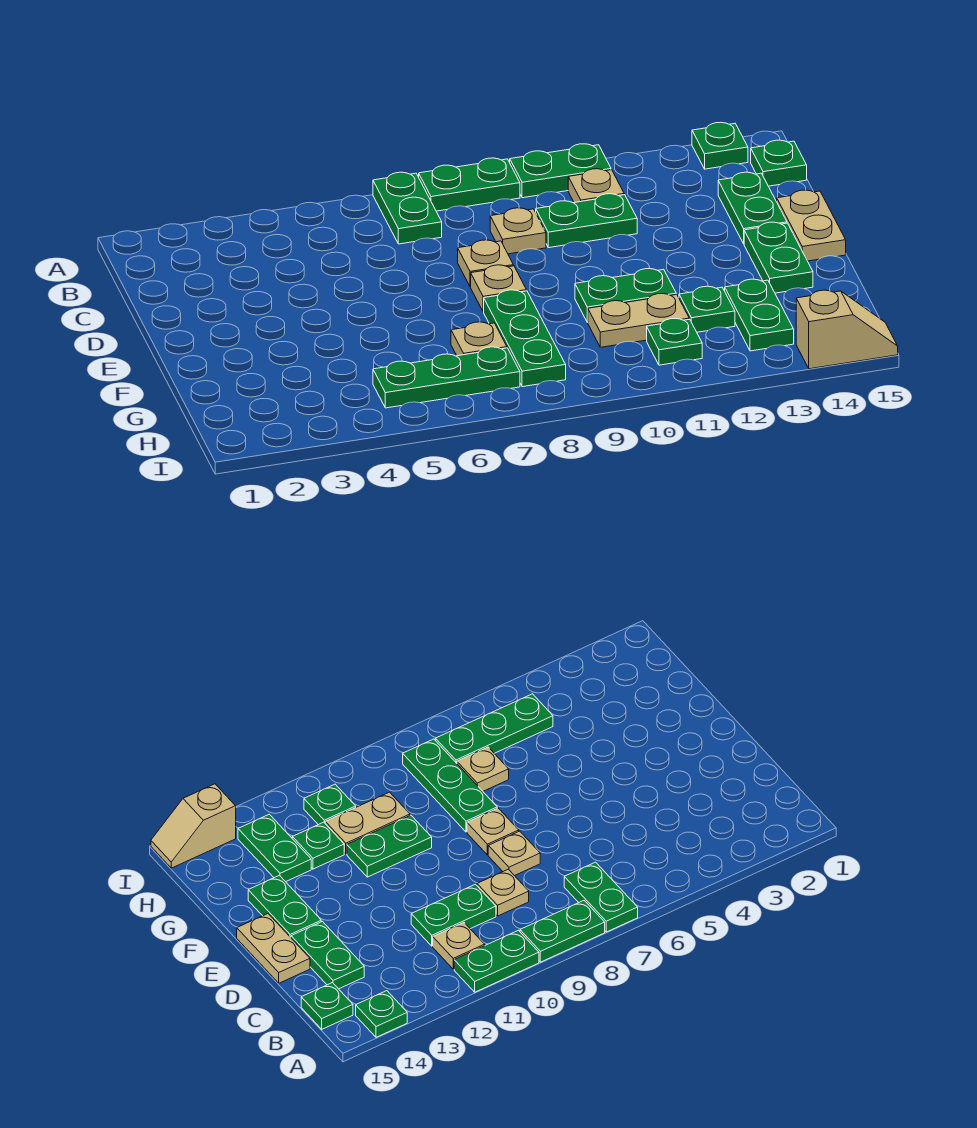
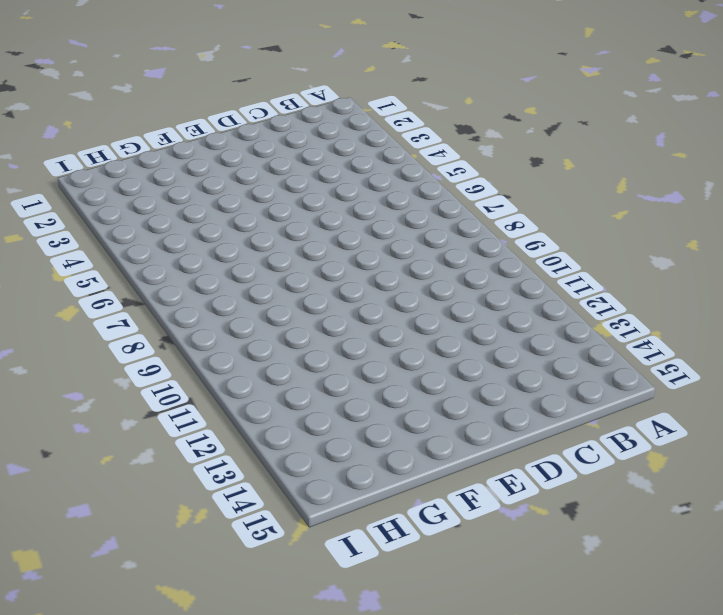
none -> green 1x2 plate [373,172,442,244]
none -> green 1x2 plate [419,158,520,211]
none -> green 1x2 plate [510,144,611,198]

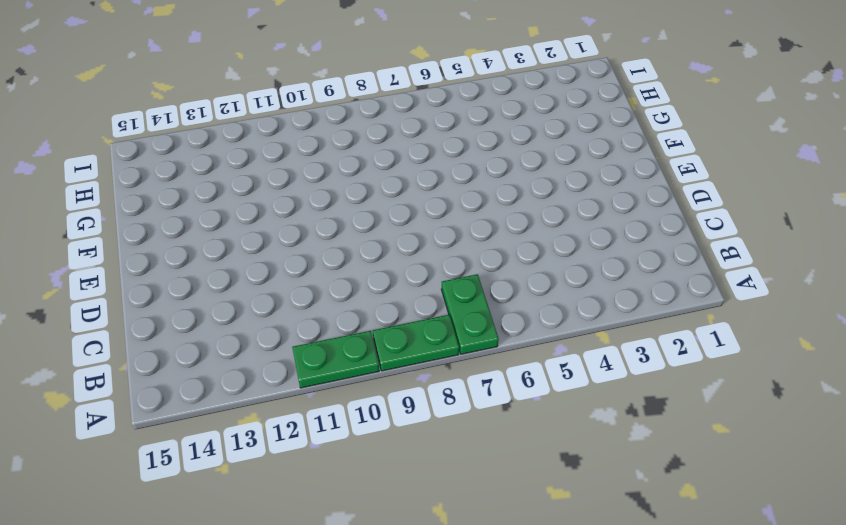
none -> green 1x1 plate [692,122,748,169]
none -> tan 1x1 plate [568,169,624,203]
none -> green 1x1 plate [751,140,807,186]

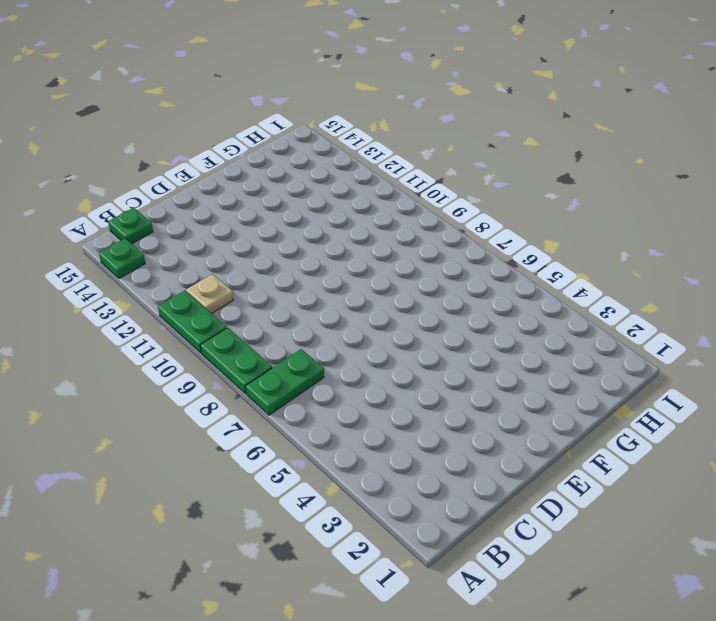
none -> tan 1x1 plate [490,208,546,254]
none -> green 1x2 plate [536,194,637,248]
none -> green 1x2 plate [718,172,787,244]

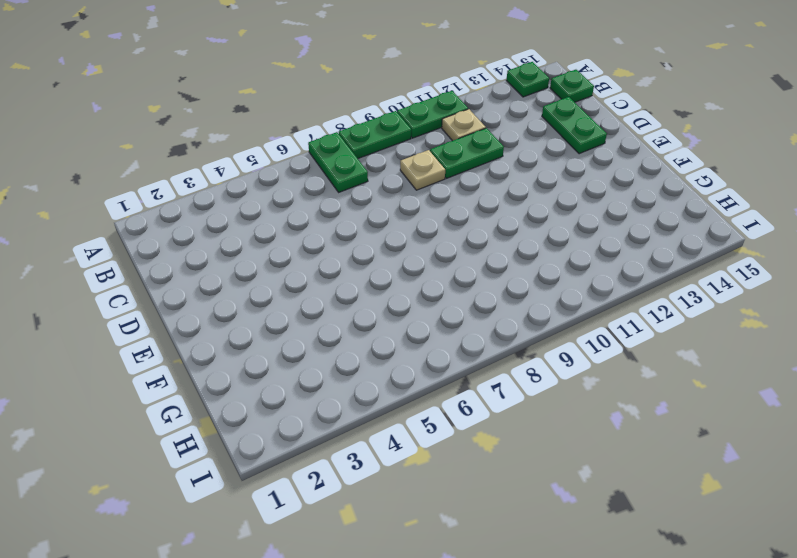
none -> tan 1x1 plate [458,240,513,287]
none -> tan 1x2 plate [777,190,846,261]
none -> tan 1x1 plate [471,265,526,312]

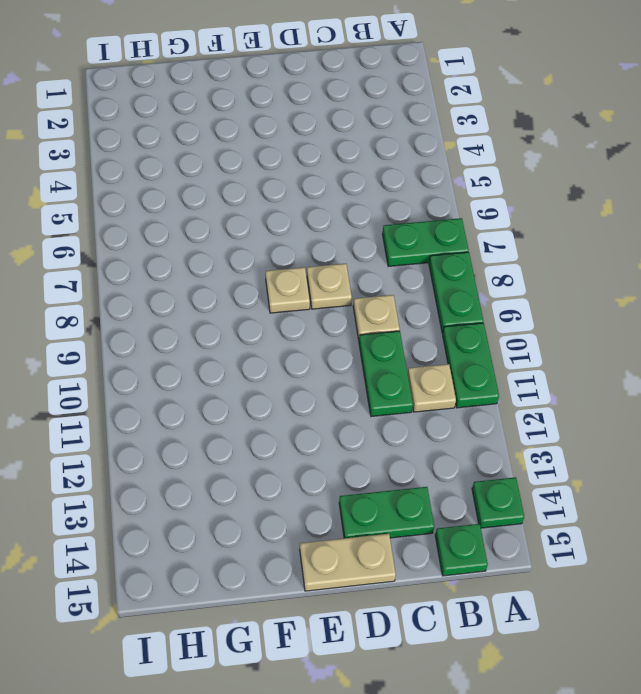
none -> green 1x2 plate [744,222,813,293]
none -> green 1x3 plate [484,290,566,387]
none -> green 1x2 plate [575,268,676,322]

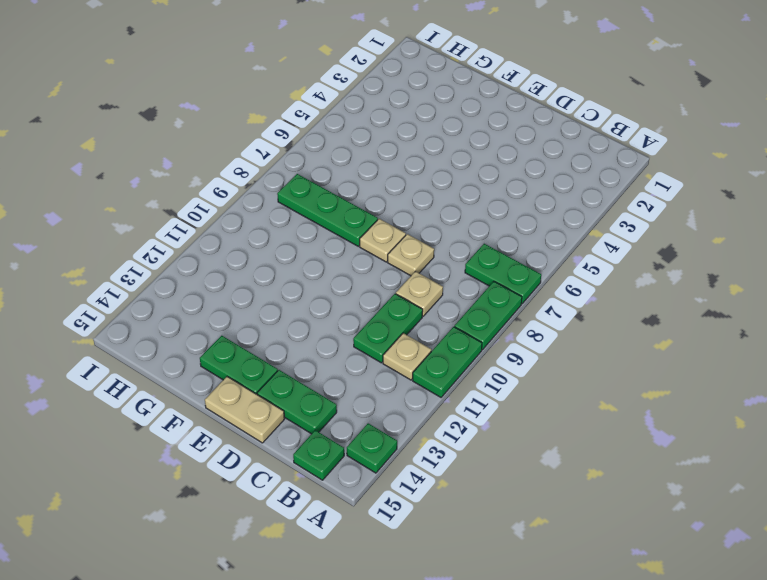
none -> green 1x2 plate [575,268,676,322]
none -> tan 1x1 plate [451,322,507,356]
none -> tan 1x2 plate [588,294,689,347]

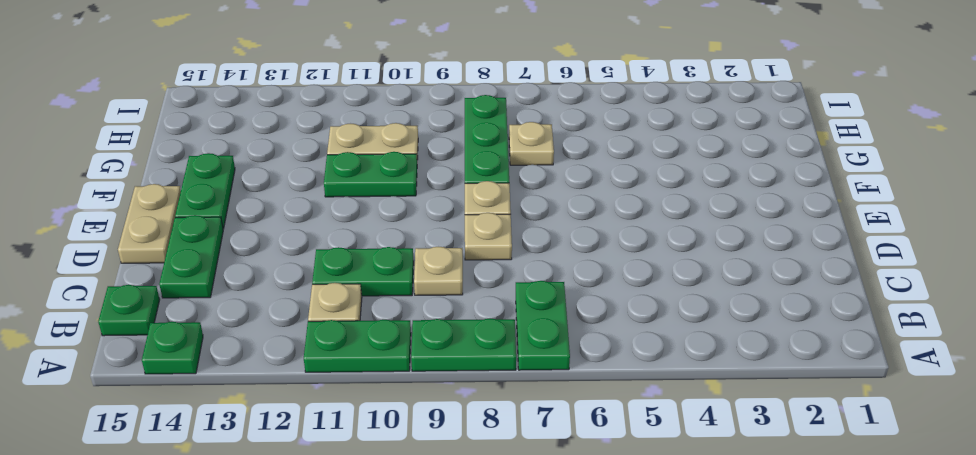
none -> green 1x1 plate [679,286,735,332]
none -> green 1x2 plate [725,279,794,351]
none -> green 1x3 plate [373,347,520,408]

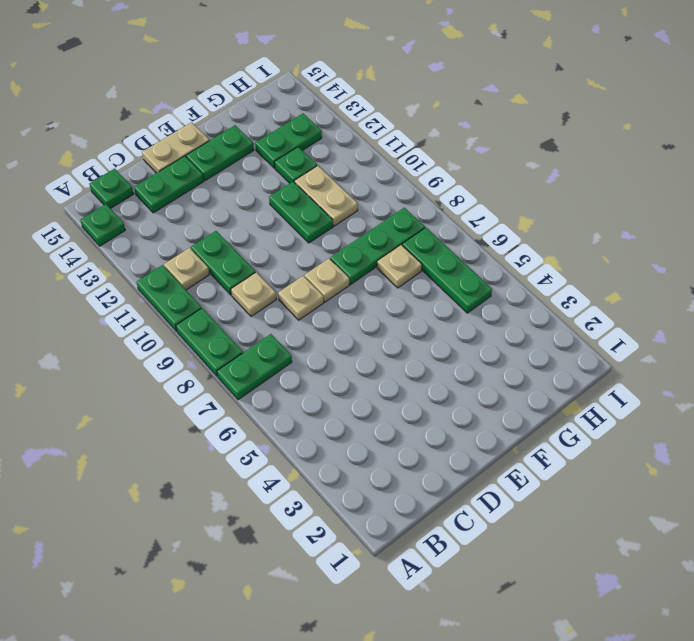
none -> green 1x1 plate [647,318,702,365]
none -> tan 1x2 slope [796,290,898,369]

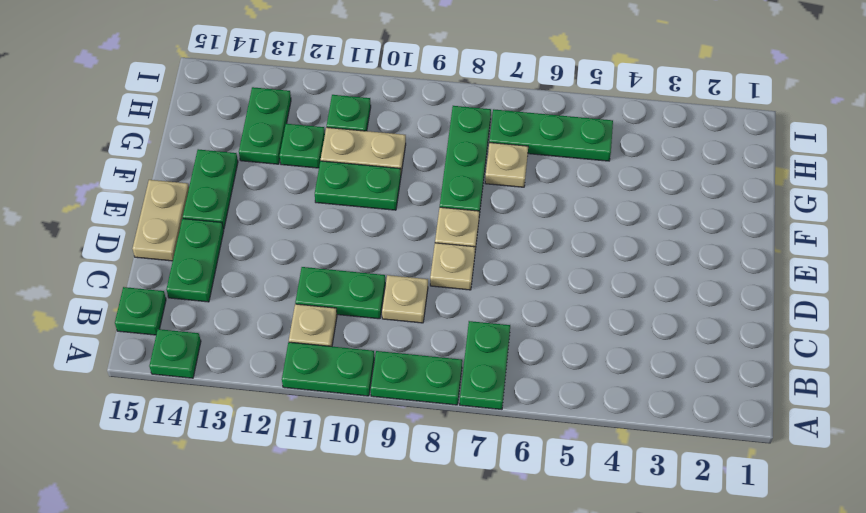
none -> tan 1x2 slope [796,290,898,369]

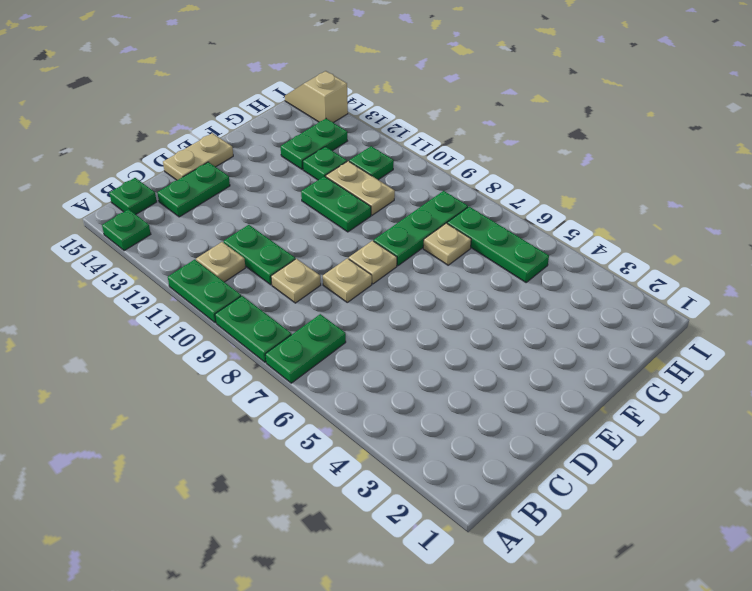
none -> green 1x2 plate [744,222,813,293]

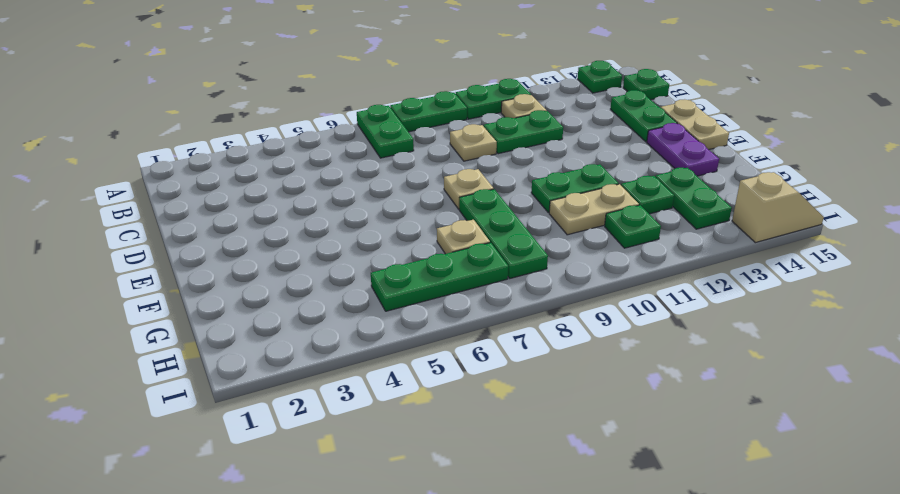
purple 1x2 plate [647,123,719,176] -> green 1x2 plate [744,222,813,293]
none -> tan 1x1 plate [458,240,513,287]

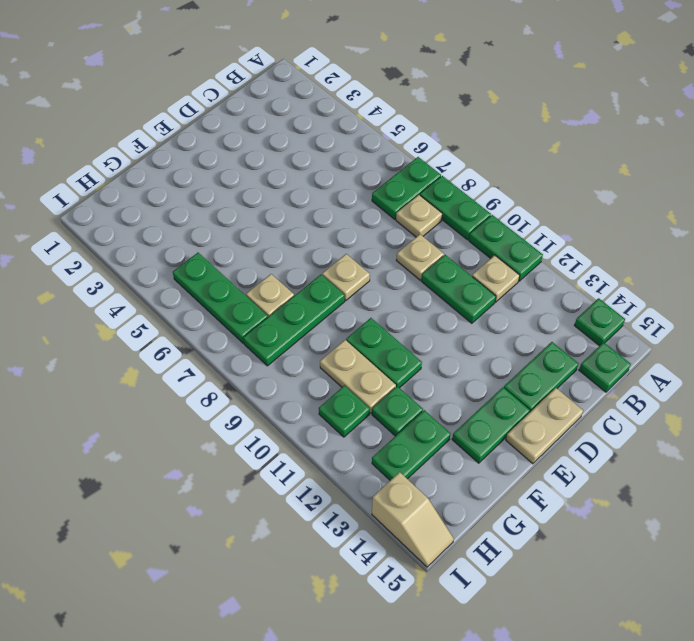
tan 1x1 plate [396,195,442,237] -> tan 1x1 plate moved to [458,240,513,287]

